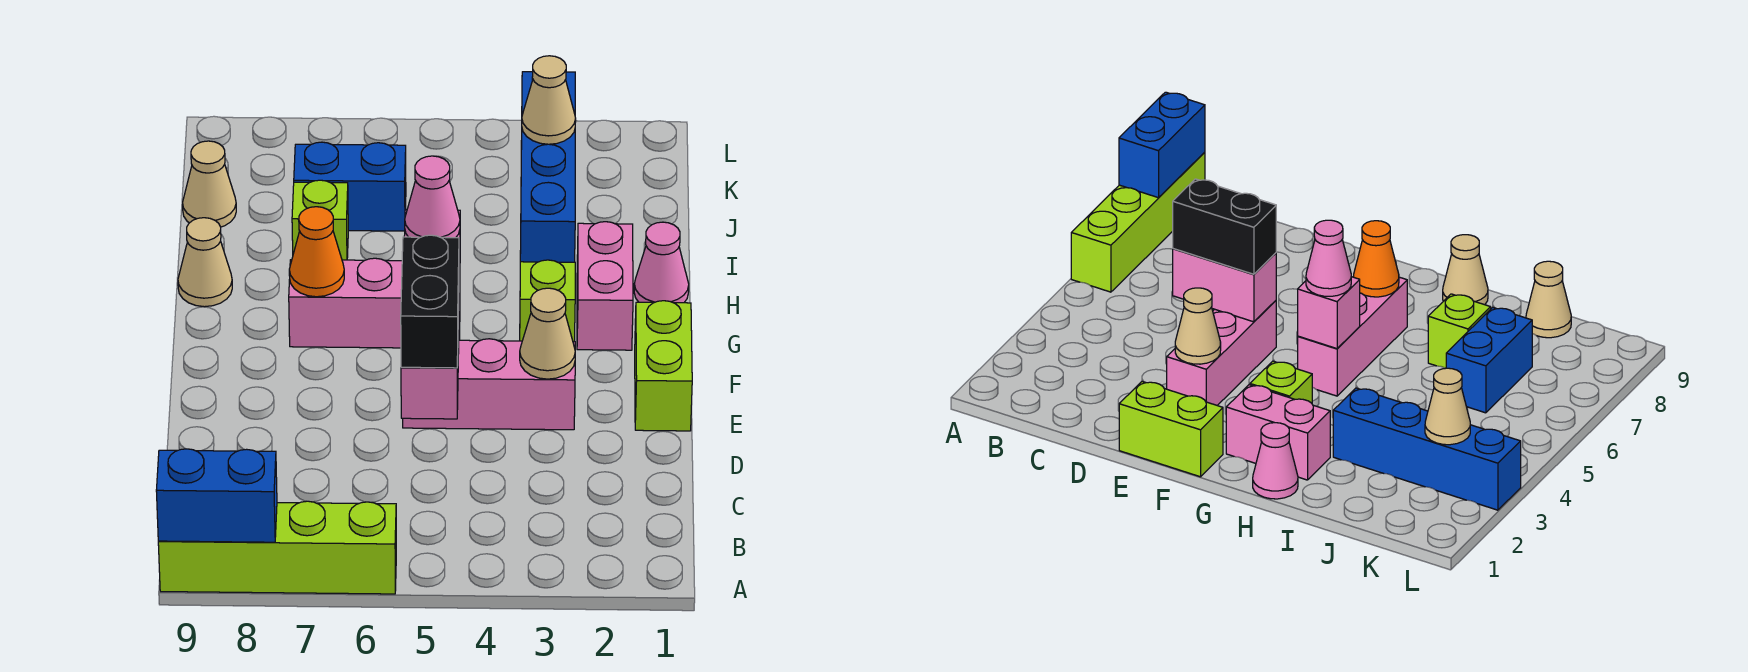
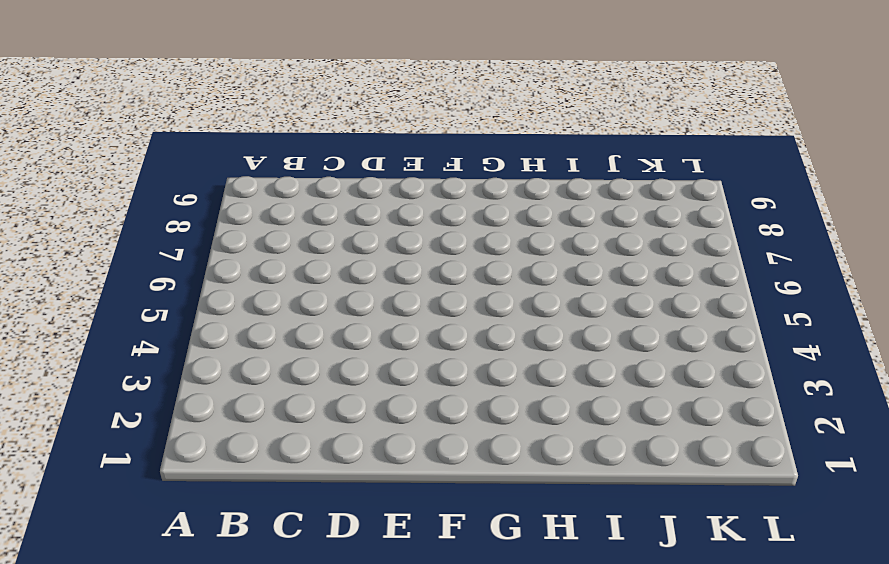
none -> lime 1x4 brick [158,501,396,594]
none -> lime 1x2 brick [635,301,692,431]
none -> pink 1x3 brick [403,339,575,430]

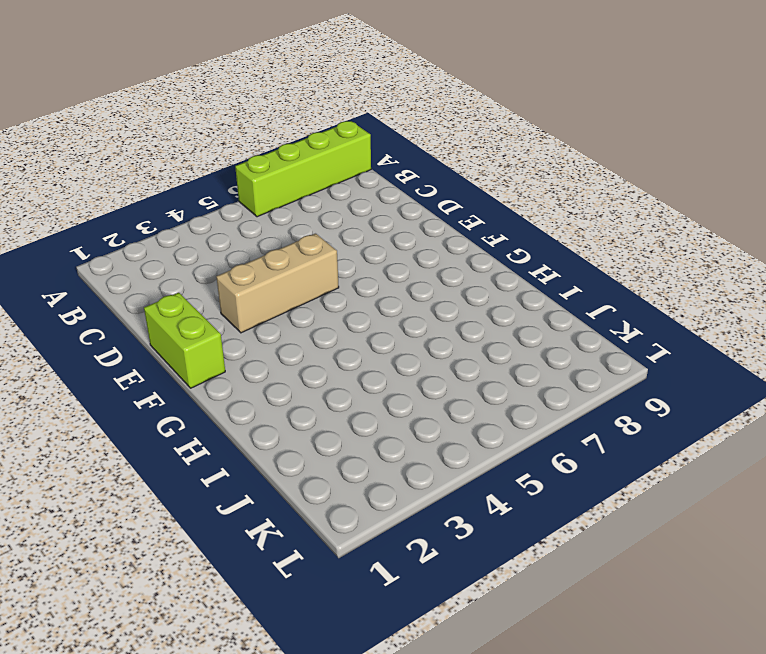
tan 1x3 brick [216,234,339,333] -> pink 1x3 brick [403,339,575,430]
none -> pink 1x2 brick [577,222,633,350]
none -> lime 1x1 brick [520,260,575,342]
none -> pink 1x3 brick [289,258,460,348]

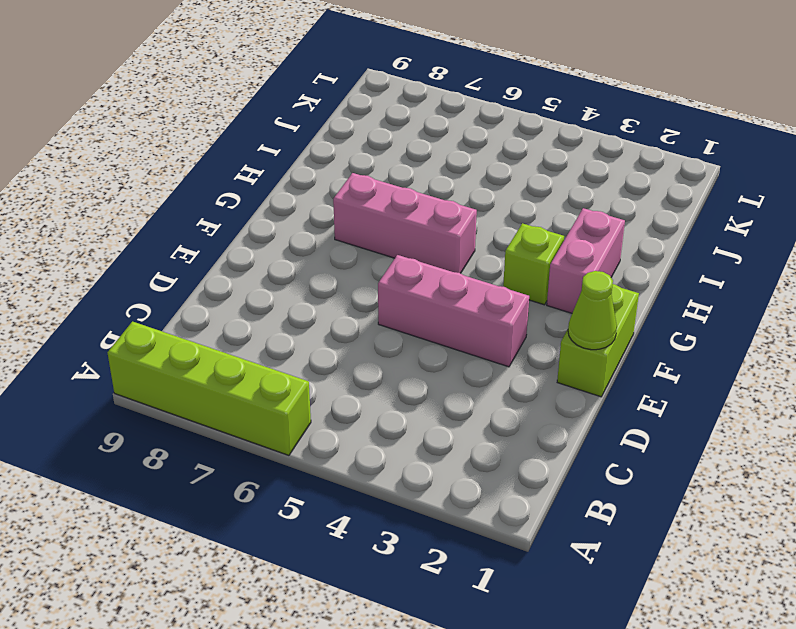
lime 1x1 cone [568,271,617,350] -> none
none -> pink 1x1 cone [634,222,689,303]
none -> tan 1x1 cone [178,218,232,307]
none -> blue 1x4 brick [520,72,575,262]

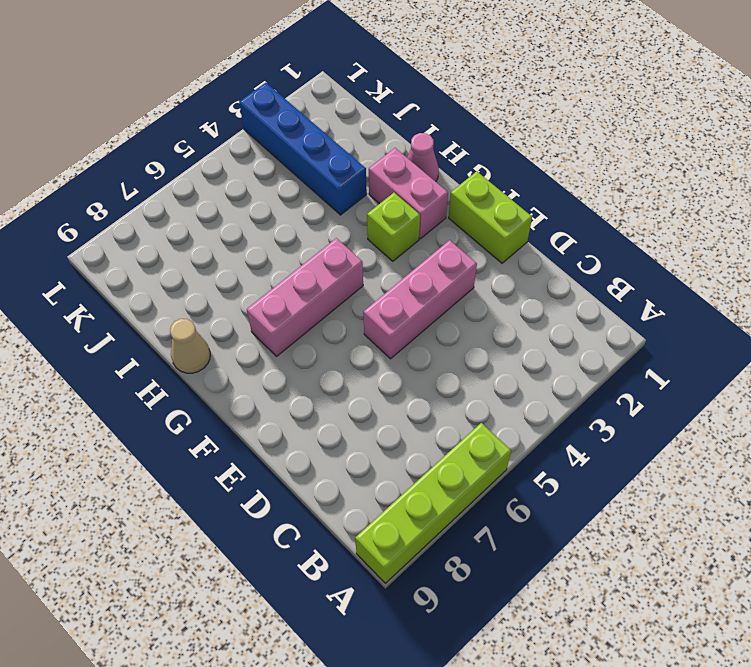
none -> lime 1x1 brick [292,180,348,260]
none -> blue 1x2 brick [294,142,406,231]
none -> tan 1x1 cone [183,141,236,227]

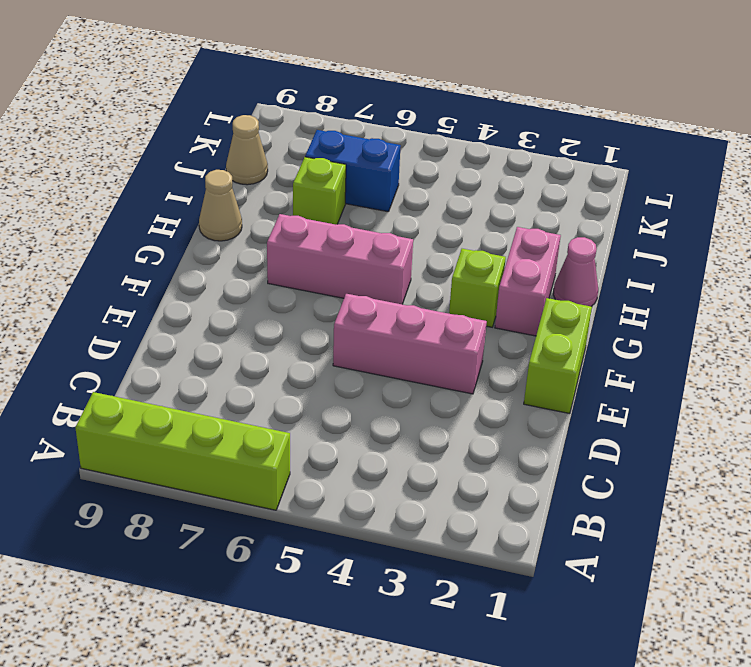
none -> blue 1x4 brick [520,72,575,262]
none -> blue 1x2 brick [156,449,277,542]
none -> pink 1x2 brick [401,312,459,419]

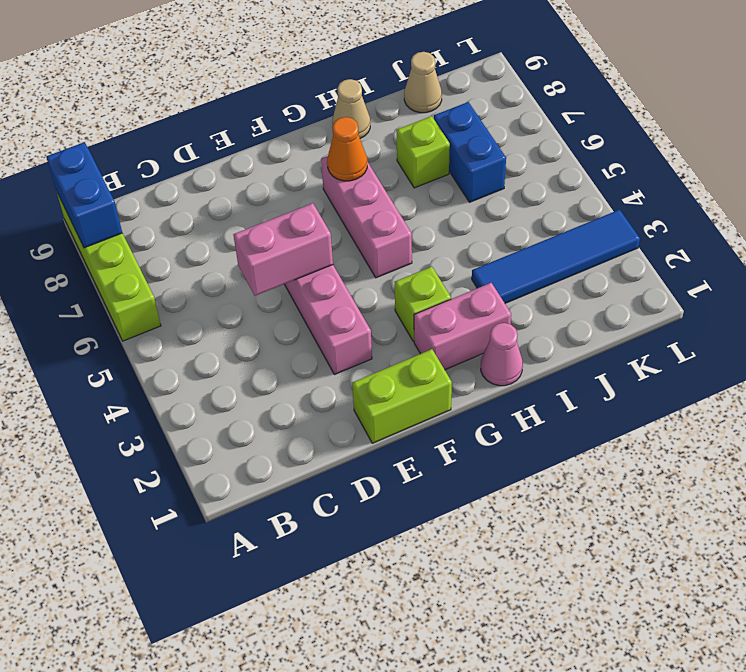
blue 1x4 tile [472,210,640,303] -> blue 1x4 brick [520,72,575,262]
none -> tan 1x1 cone [520,288,575,379]
none -> pink 1x1 brick [1298,277,1360,349]
none -> tan 1x1 cone [522,56,576,144]

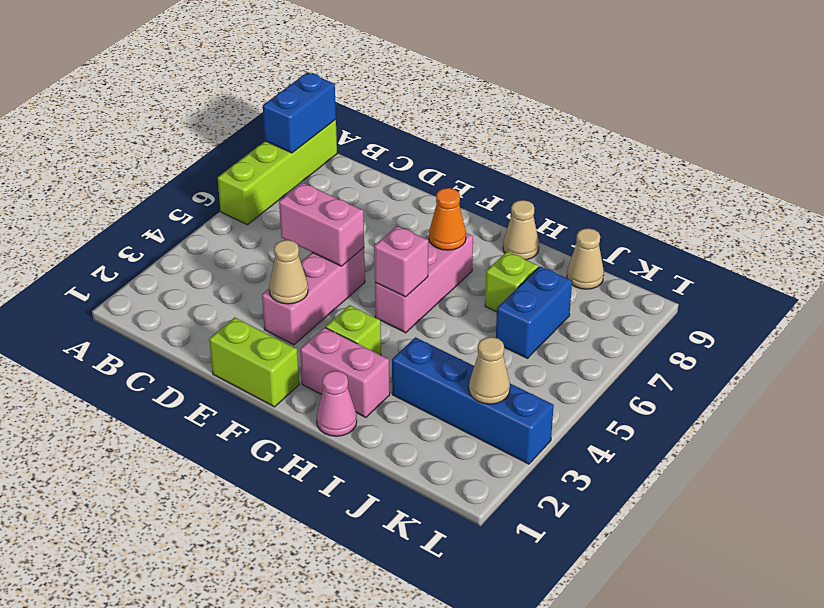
none -> black 1x2 brick [401,235,459,368]
none -> pink 1x1 cone [405,156,460,238]

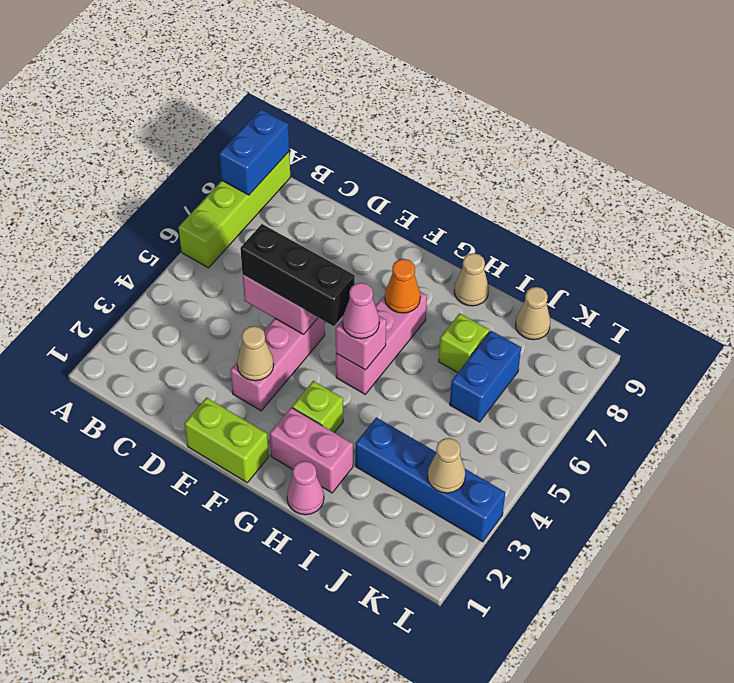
black 1x3 brick [240,224,355,326] -> black 1x2 brick [401,235,459,368]

